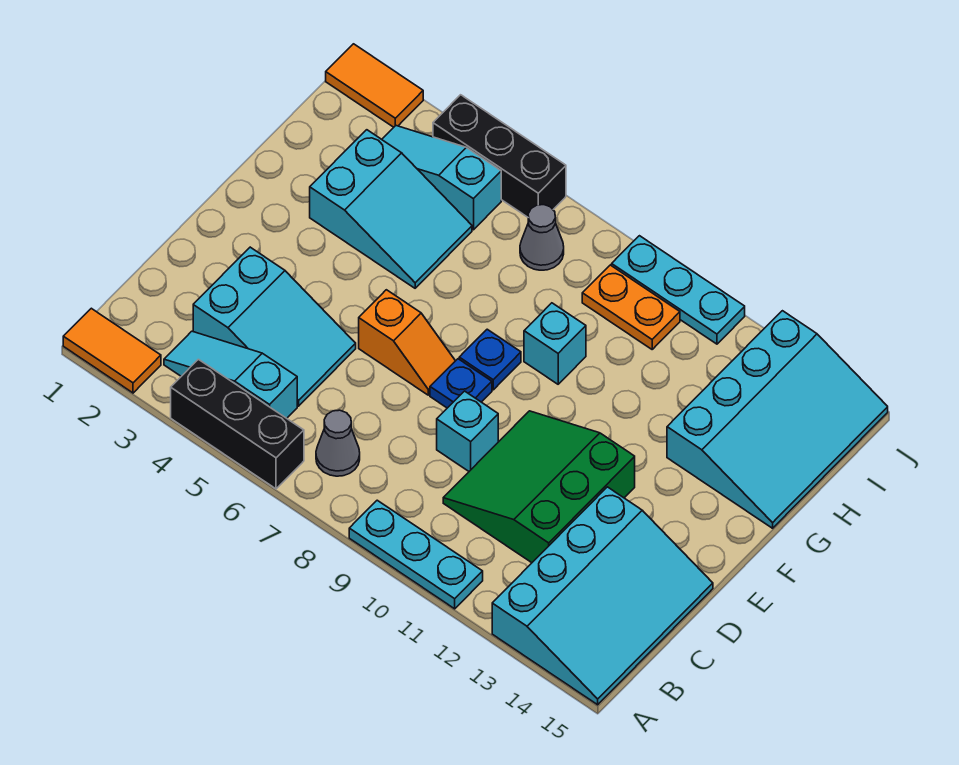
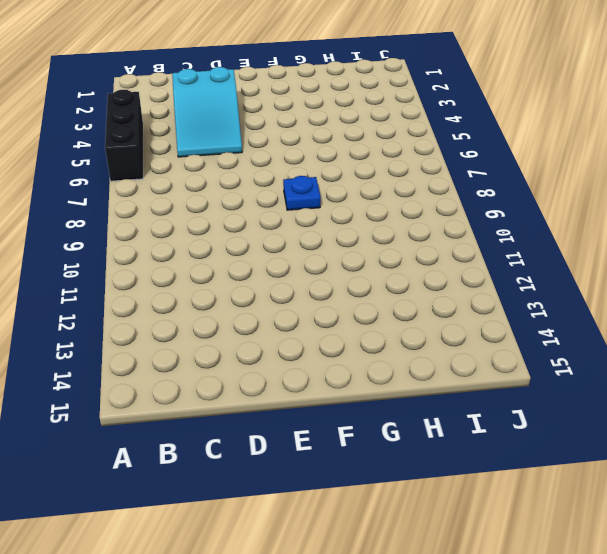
none -> orange 1x2 tile [63,308,161,393]
none -> cyan 1x3 plate [349,500,483,609]
none -> cyan 3x4 slope [492,487,713,705]

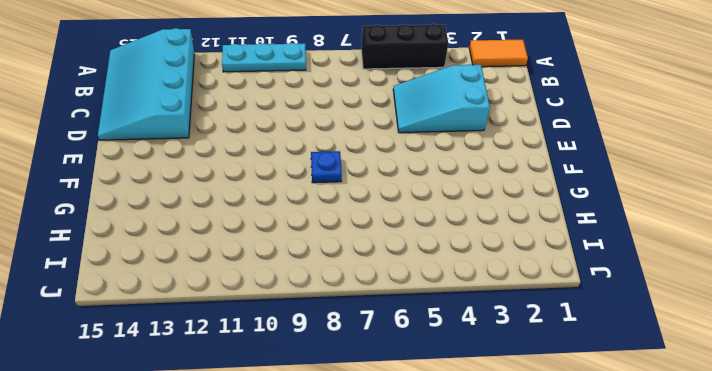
none -> cyan 1x3 slope [164,331,297,418]
none -> grey 1x1 cone [316,410,360,476]
none -> green 3x3 slope [443,411,635,563]

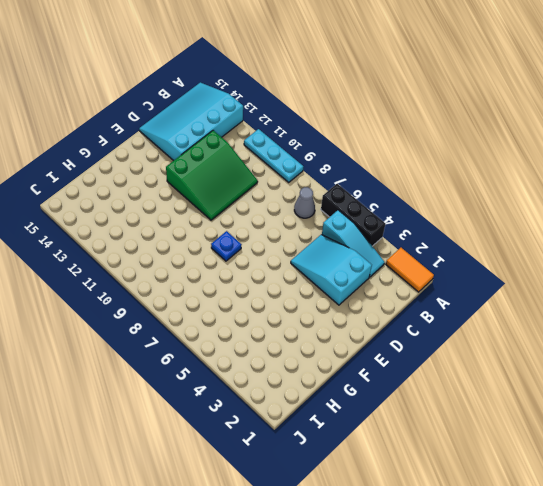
none -> cyan 1x1 brick [437,391,498,471]
none -> orange 1x2 slope [359,290,455,395]
none -> blue 1x1 plate [430,359,492,408]

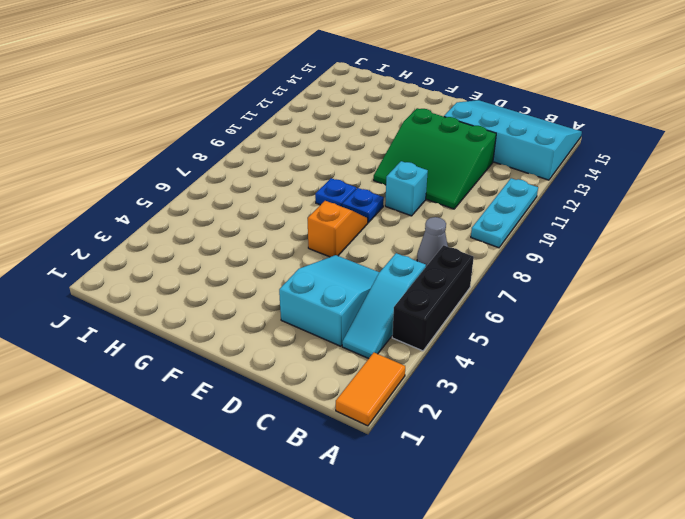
none -> cyan 2x3 slope [310,130,472,288]
none -> cyan 1x1 brick [524,303,586,384]
none -> cyan 3x4 slope [667,311,888,528]

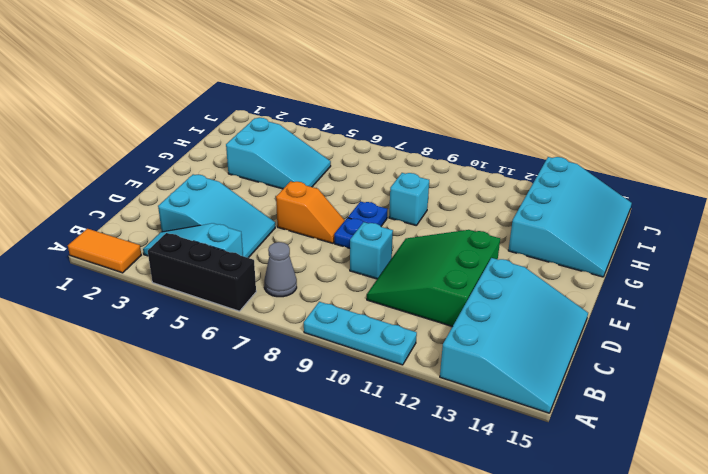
none -> cyan 1x3 slope [382,126,501,230]
none -> grey 1x1 cone [520,205,564,270]
none -> orange 1x2 plate [582,265,680,349]

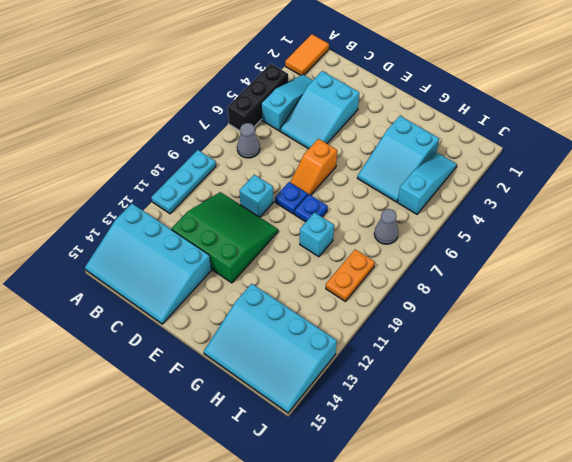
none -> orange 1x2 tile [326,44,423,127]
none -> black 1x3 brick [433,95,566,217]
none -> cyan 1x3 plate [612,236,745,344]

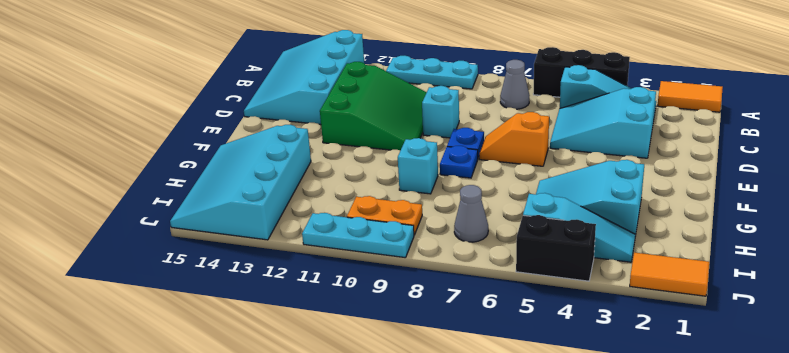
black 1x2 brick [516,215,596,281] -> black 1x3 brick [433,95,566,217]

